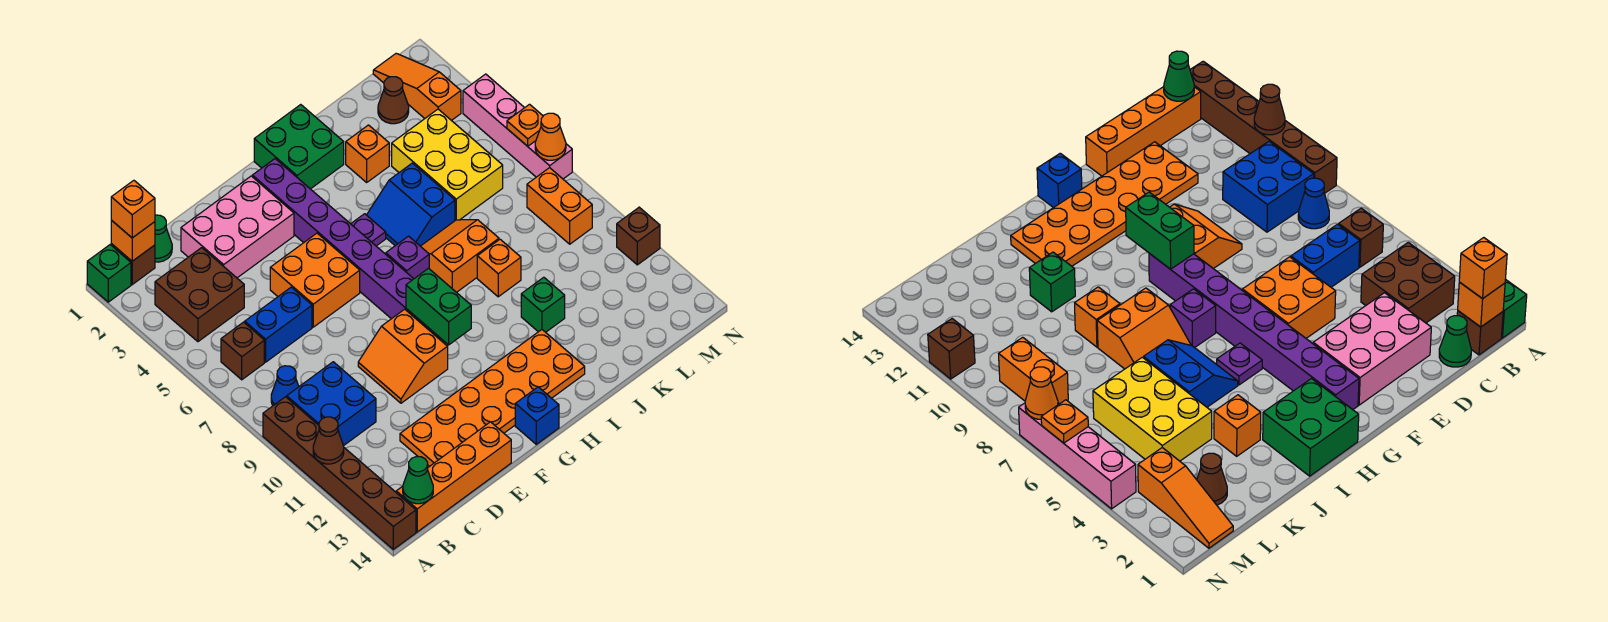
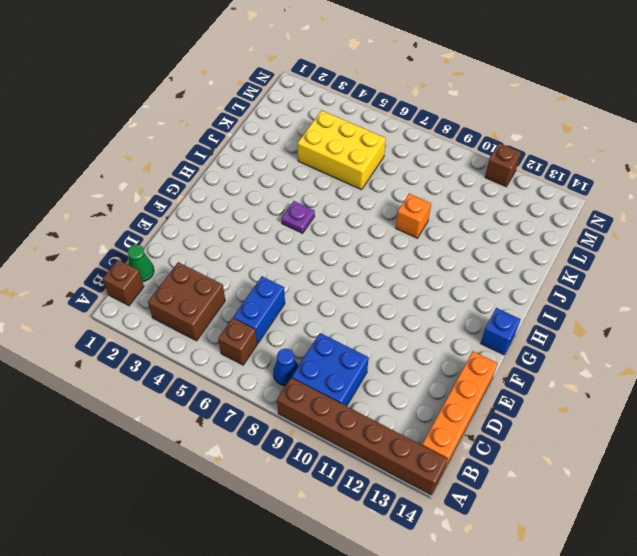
none -> green 1x1 brick [87,245,131,302]
none -> pink 2x3 brick [181,176,294,278]
none -> orange 2x6 plate [400,330,585,467]
none -> orange 2x2 brick [270,233,360,327]

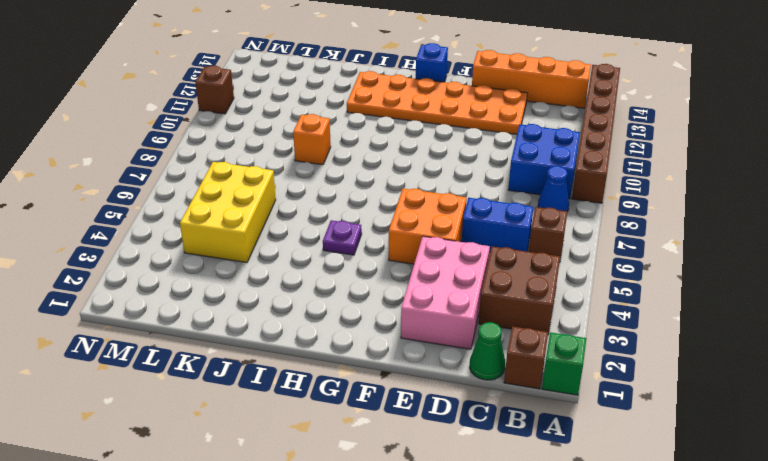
pink 2x3 brick [401,236,490,349] -> pink 2x3 brick turned to [181,176,294,278]
none -> orange 2x2 slope [358,309,448,403]
none -> purple 1x8 brick [252,159,441,339]
none -> green 2x2 brick [254,105,344,189]
none -> purple 1x1 brick [386,236,429,279]

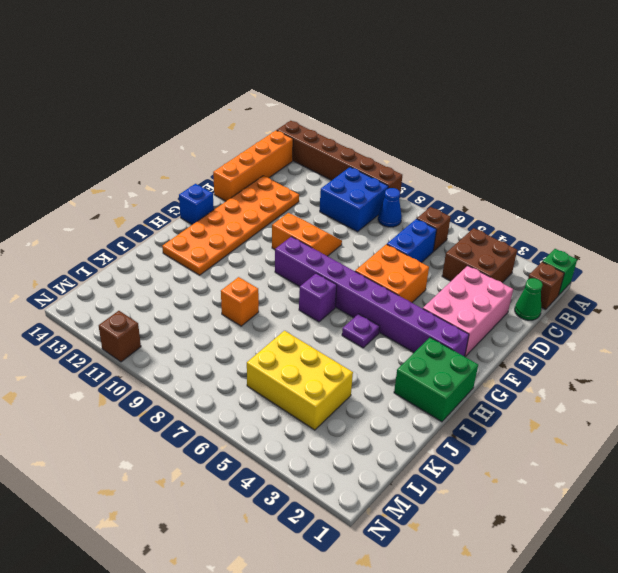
none -> blue 2x2 slope [367,163,455,246]
none -> orange 2x2 slope [421,220,499,292]
none -> orange 1x1 brick [346,125,389,182]
none -> green 1x1 brick [521,277,565,332]

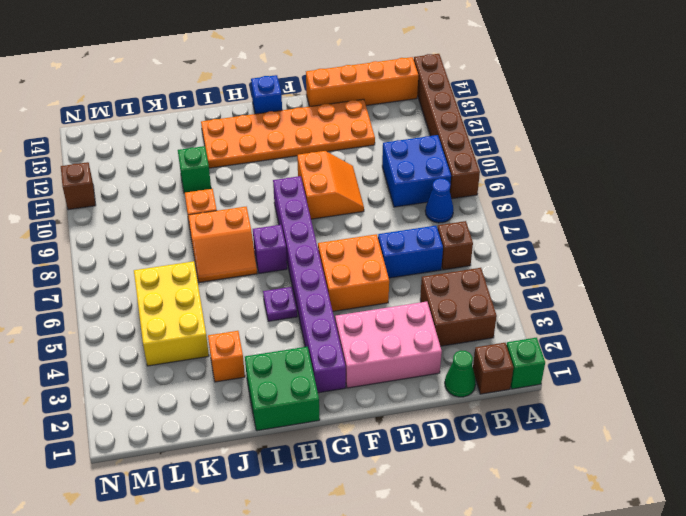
none -> blue 2x2 slope [367,163,455,246]
none -> brown 1x1 cone [378,77,409,124]
none -> orange 1x3 slope [373,53,461,121]
none -> orange 1x2 brick [527,168,592,244]

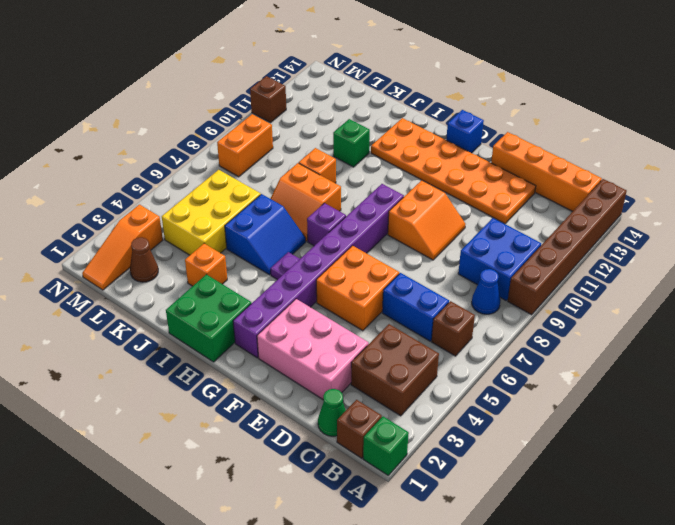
none -> pink 1x4 brick [463,74,572,179]
none -> brown 1x1 cone [313,417,344,464]
none -> orange 1x1 brick [111,220,155,261]
none -> green 1x1 cone [403,457,433,504]

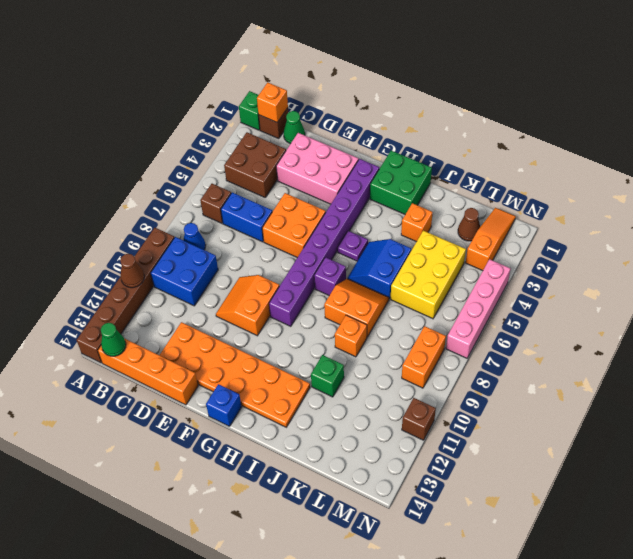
none -> green 1x2 brick [406,268,471,345]
none -> orange 1x1 plate [507,104,543,146]
none -> orange 1x1 cone [535,113,566,160]
none -> orange 1x1 brick [111,180,155,238]

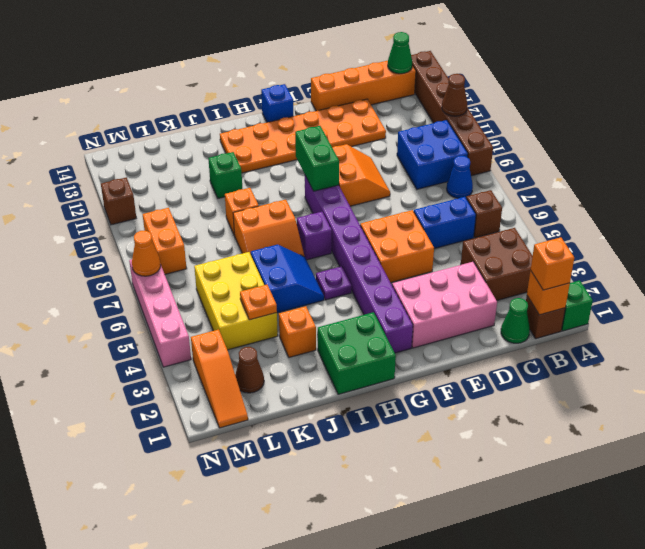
orange 1x1 plate [240,285,277,320] -> orange 1x1 plate moved to [507,104,543,146]

